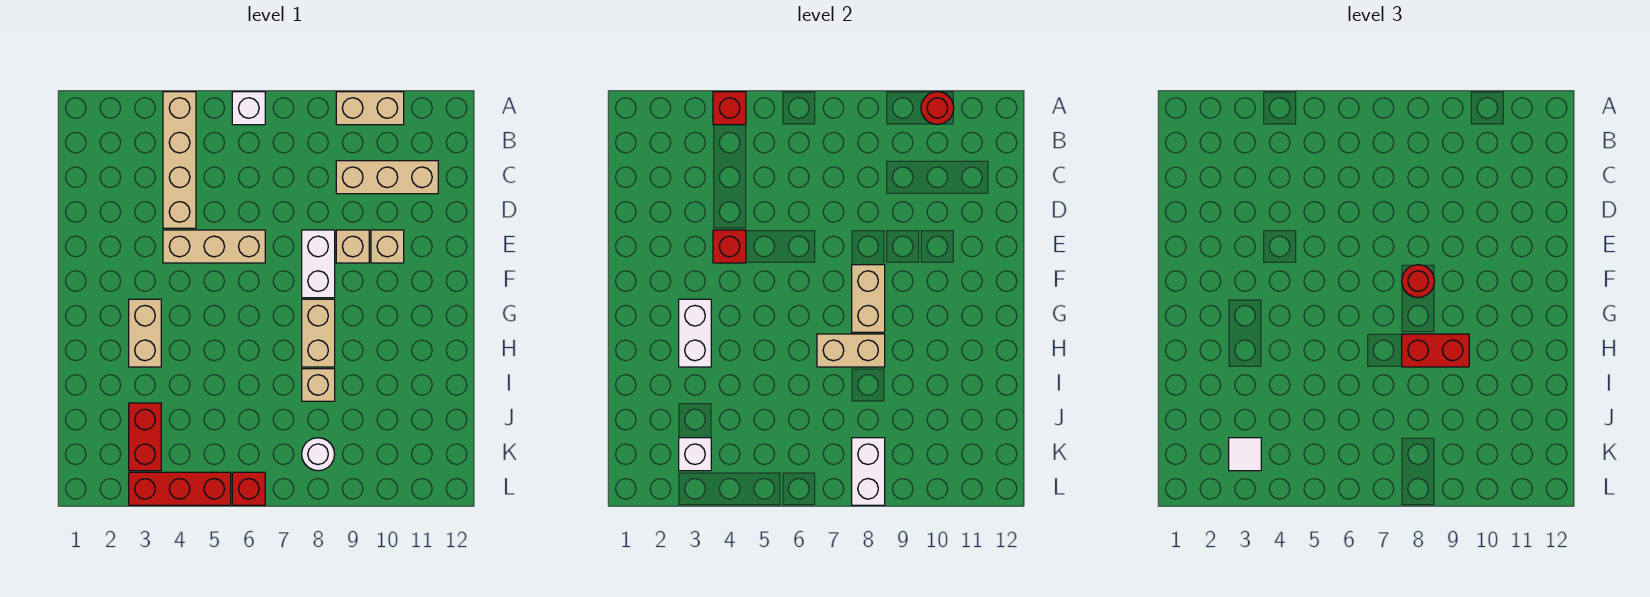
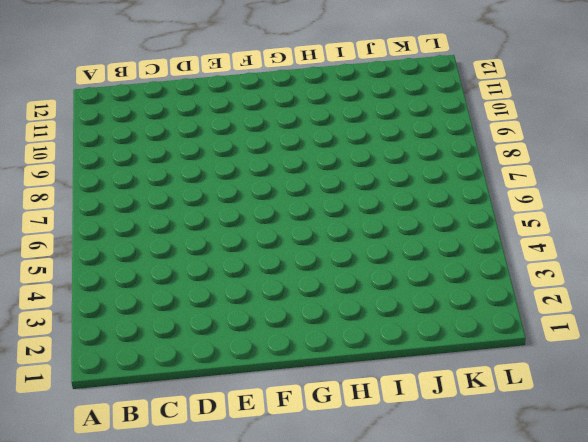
none -> tan 1x4 brick [163,92,196,228]
none -> white 1x1 brick [232,92,265,125]
none -> tan 1x2 brick [336,92,404,125]

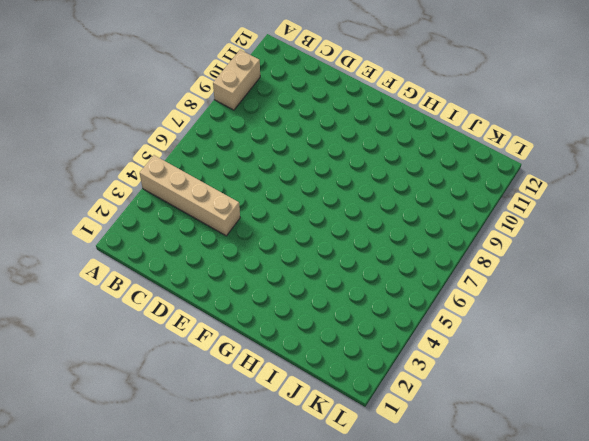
none -> white 1x1 brick [232,92,265,125]
none -> tan 1x3 brick [336,161,438,194]
none -> tan 1x3 brick [163,230,265,263]

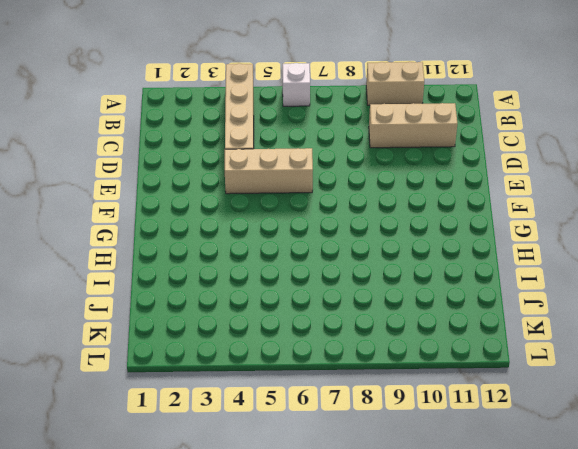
none -> white 1x2 brick [302,230,335,298]
none -> tan 1x1 brick [336,230,369,263]
none -> tan 1x1 brick [371,230,404,263]

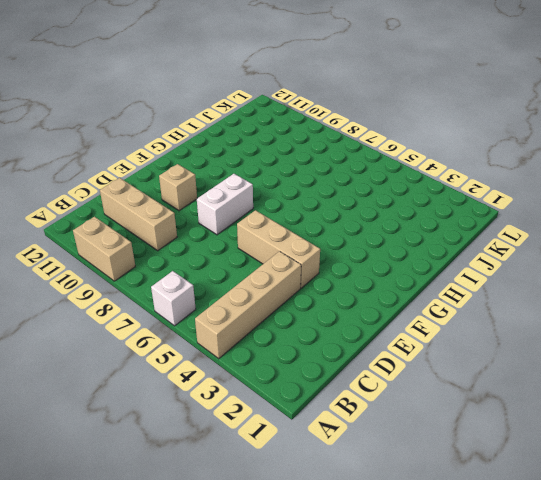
none -> tan 1x1 brick [336,230,369,263]
none -> tan 1x2 brick [129,299,161,367]
none -> tan 1x2 brick [302,299,335,367]

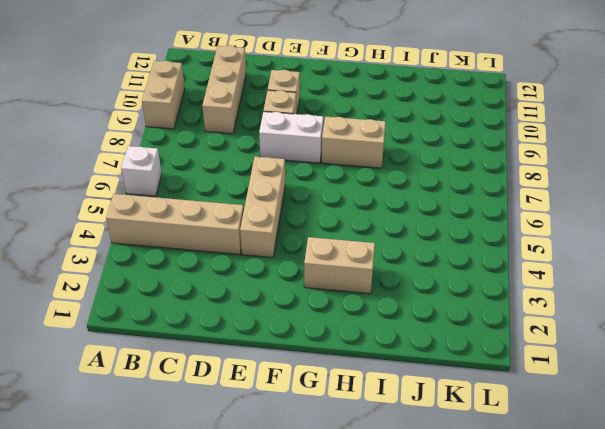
none -> tan 1x1 brick [302,369,335,401]
none -> red 1x2 brick [129,403,161,471]
none -> white 1x1 round brick [302,438,335,471]

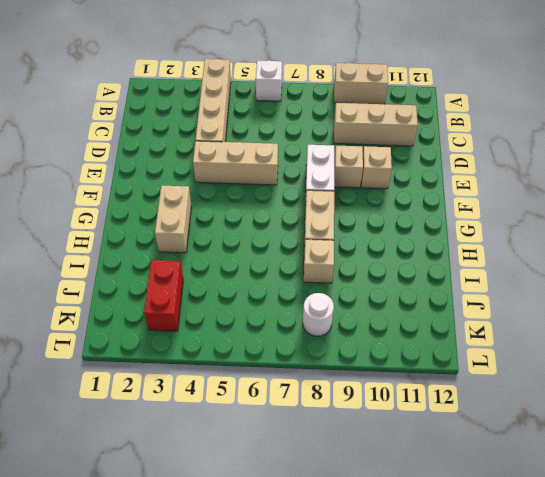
none -> red 1x3 brick [129,472,231,505]
none -> red 1x1 brick [232,472,265,505]
none -> red 1x1 brick [713,92,746,125]

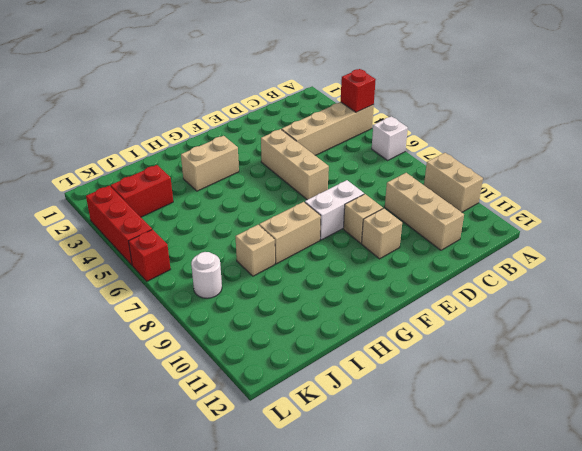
none -> red 1x1 round brick [921,92,954,125]
none -> red 1x1 brick [713,230,746,263]
none -> tan 1x2 brick [852,265,885,332]

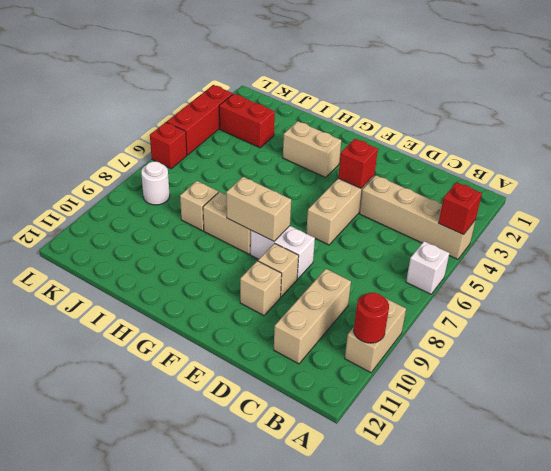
none -> white 1x2 brick [679,299,711,367]
none -> tan 1x2 brick [817,334,885,367]
none -> white 1x1 brick [679,438,711,471]

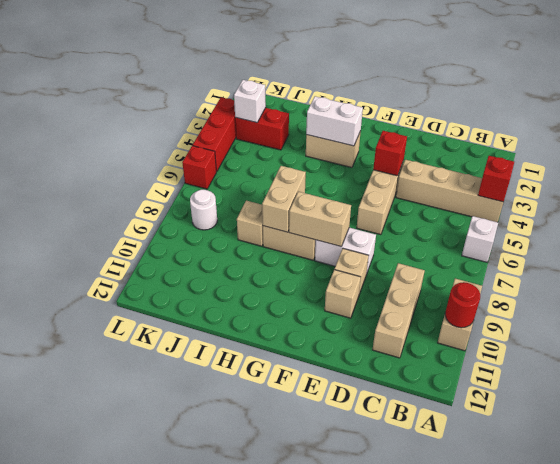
none -> white 1x2 brick [852,438,885,505]
none -> red 1x1 round brick [1402,265,1435,298]
none -> red 1x2 brick [1402,334,1469,367]

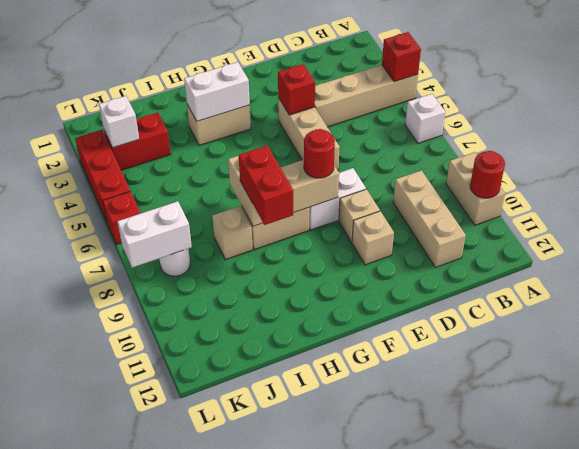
none -> white 1x1 tile [1229,438,1261,471]

